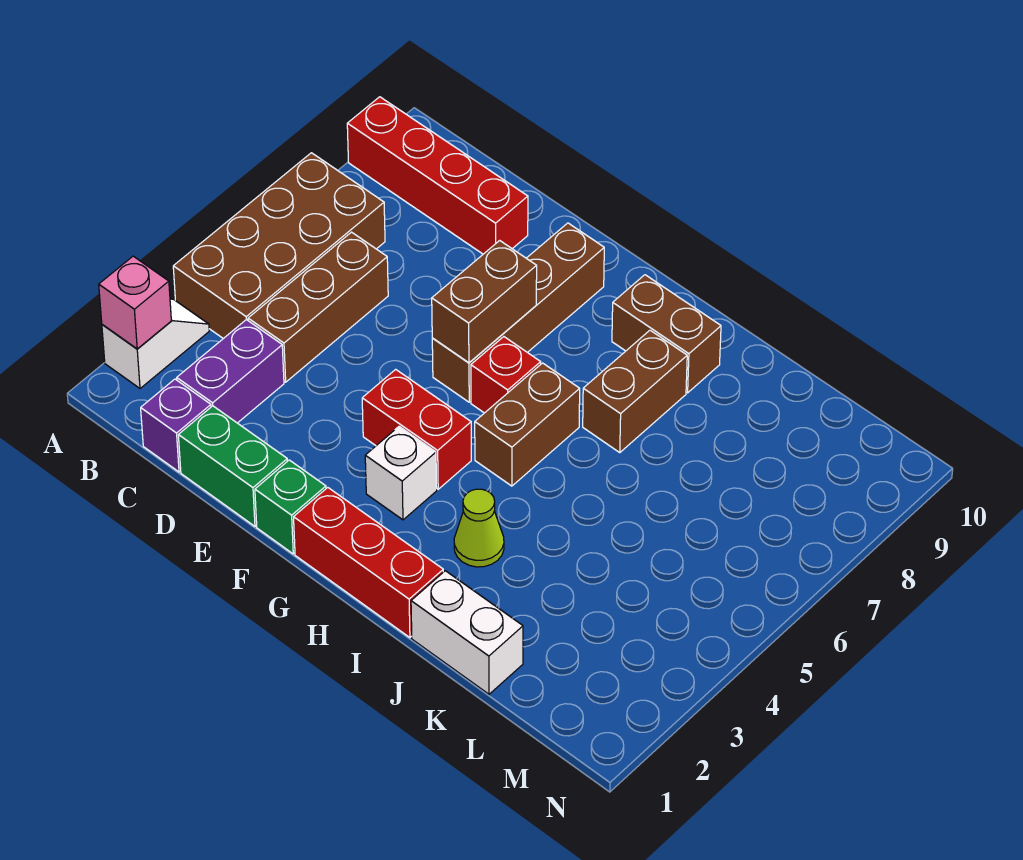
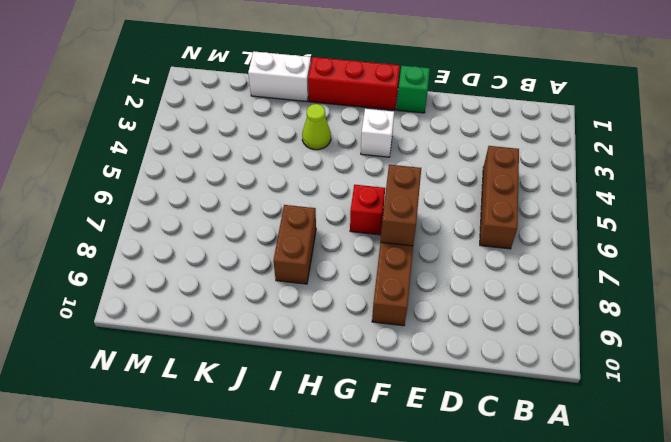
none -> white 1x2 slope [102,299,209,388]
none -> brown 2x4 brick [173,153,385,339]
none -> red 1x4 brick [347,97,528,254]

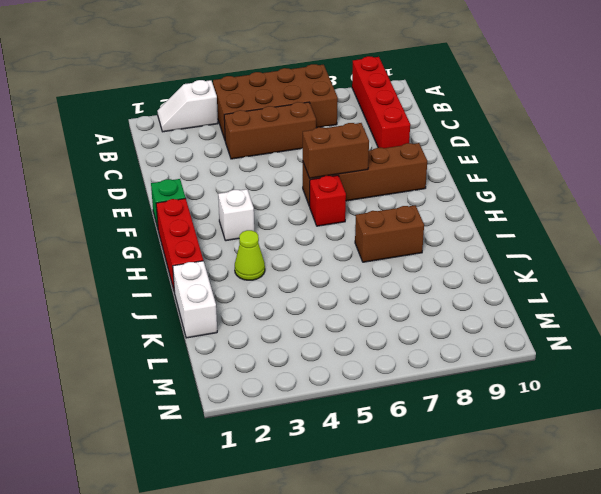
white 1x2 slope [157,80,218,132] -> white 1x2 slope turned to [102,299,209,388]
none -> purple 1x1 brick [141,379,211,472]
none -> purple 1x2 brick [177,320,284,423]
none -> green 1x2 brick [178,406,287,526]

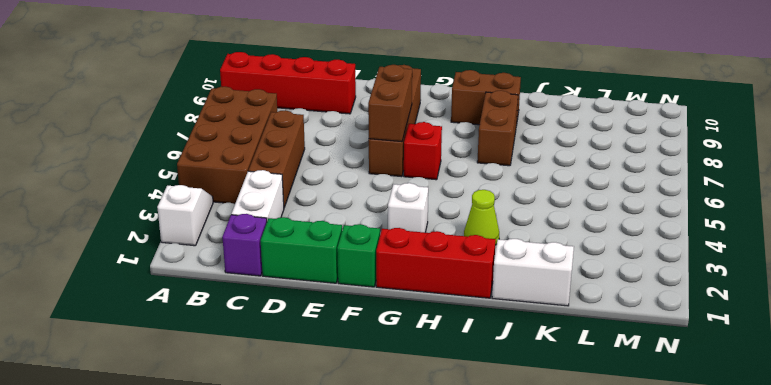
white 1x2 brick [231,170,284,221] -> purple 1x2 brick [177,320,284,423]
none -> red 1x2 brick [362,369,471,489]
none -> brown 1x2 brick [475,363,580,486]
none -> pink 1x1 brick [99,256,171,349]

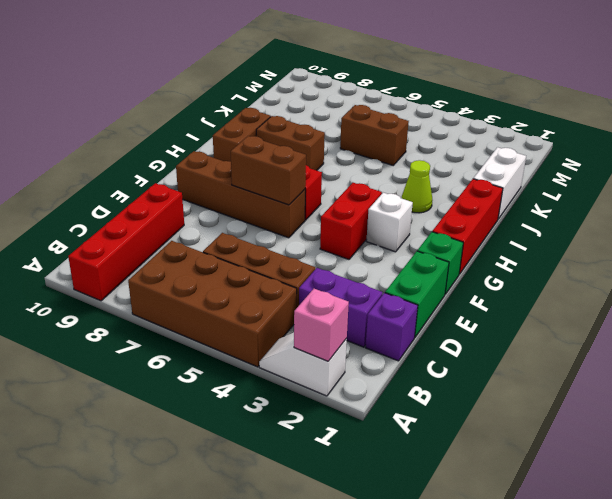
brown 1x2 brick [340,105,409,165] -> brown 1x2 brick moved to [475,363,580,486]

